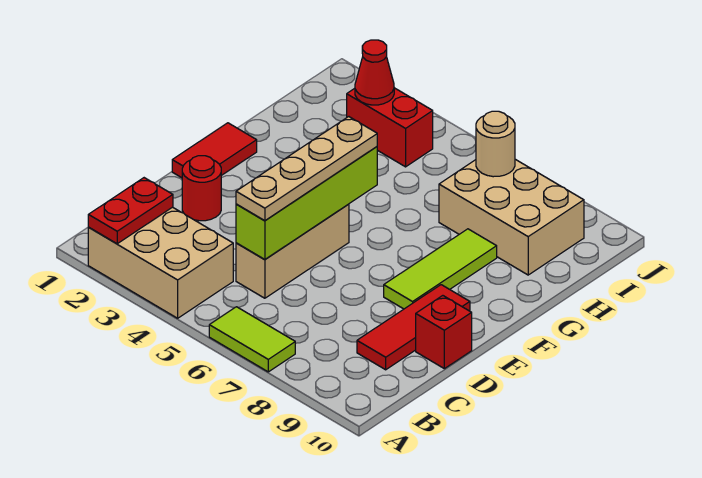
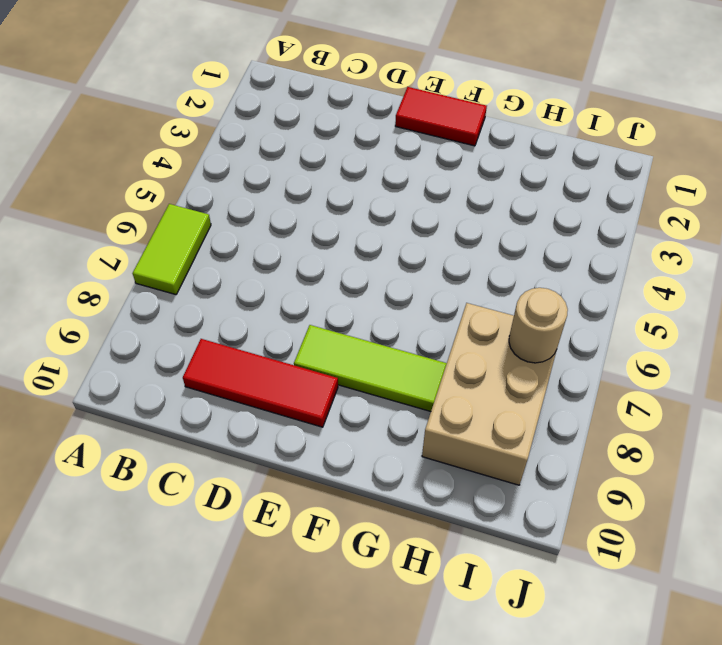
none -> tan 2x3 brick [88,207,233,318]
none -> tan 1x3 brick [236,204,349,298]
none -> red 1x1 round brick [182,156,221,221]

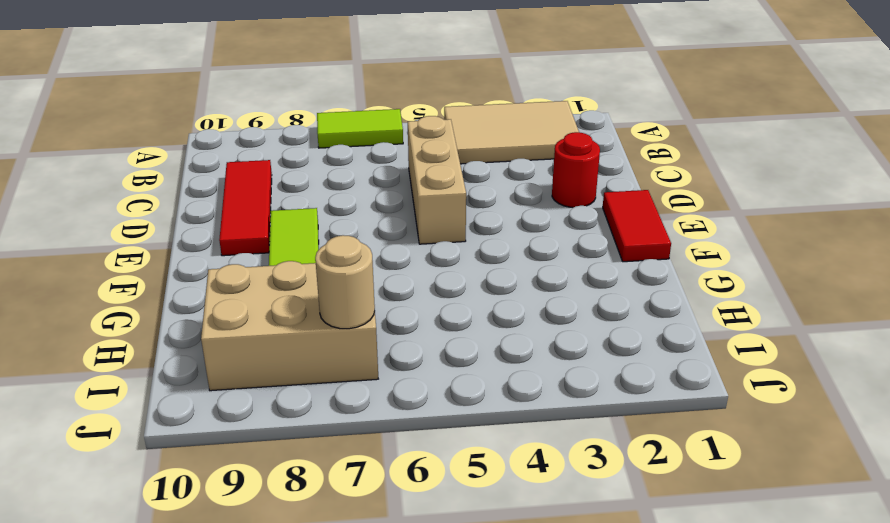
tan 2x3 tile [444,101,579,164] -> tan 2x3 brick [88,207,233,318]
none -> red 1x1 brick [416,296,472,369]
none -> red 1x2 brick [347,88,433,167]
none -> red 1x2 plate [88,178,173,244]

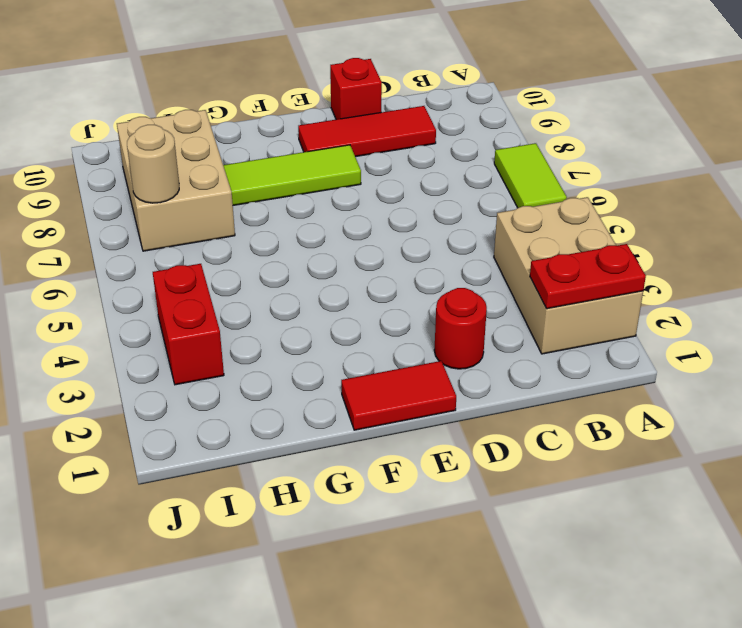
none -> tan 1x3 brick [236,204,349,298]
none -> lime 1x4 brick [236,147,377,260]
none -> red 1x1 cone [355,40,394,105]

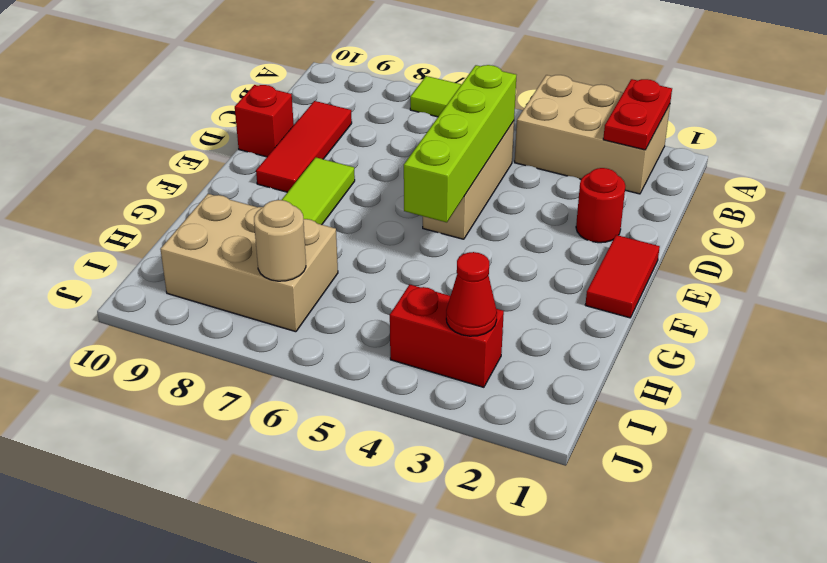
none -> tan 1x4 plate [236,117,377,221]

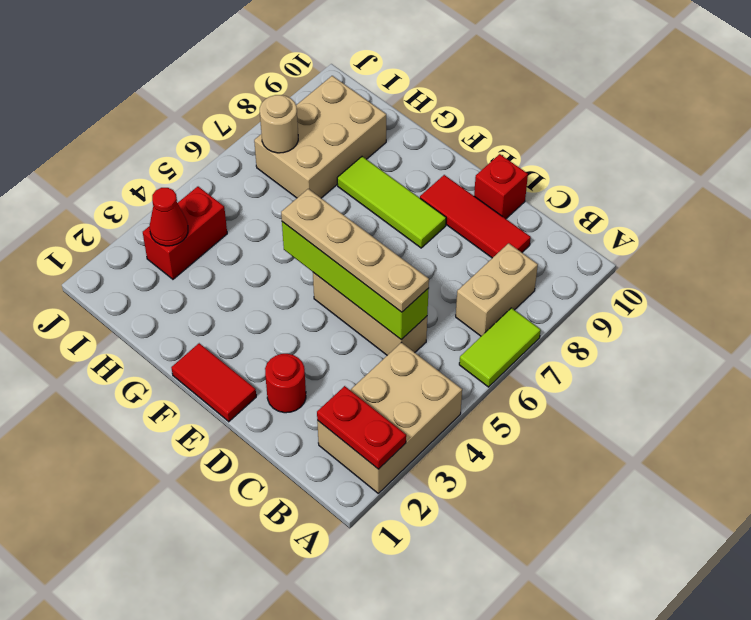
tan 1x2 brick [456,243,538,336] -> none

